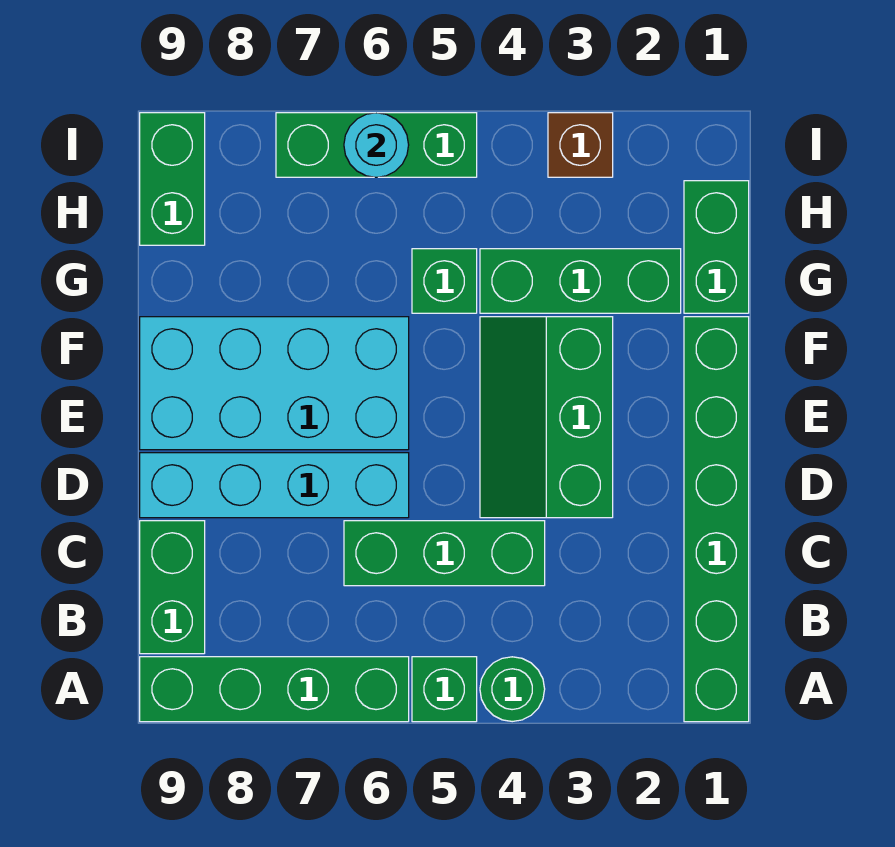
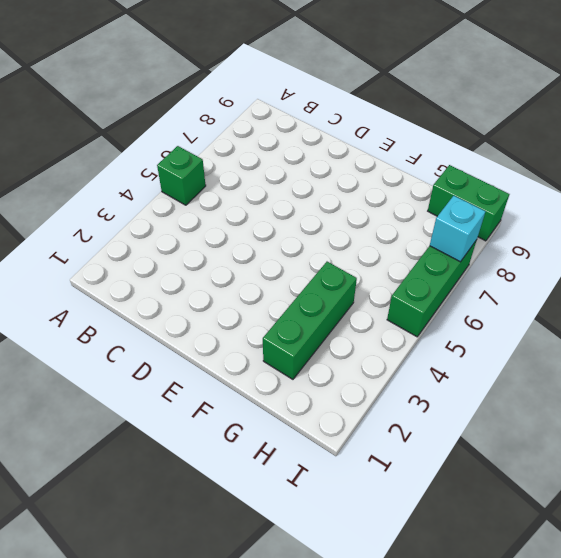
cyan 1x1 brick [430,196,486,262] -> none
none -> green 1x6 brick [684,317,749,722]
none -> green 1x1 round brick [480,657,545,722]
none -> green 1x4 brick [140,657,409,722]

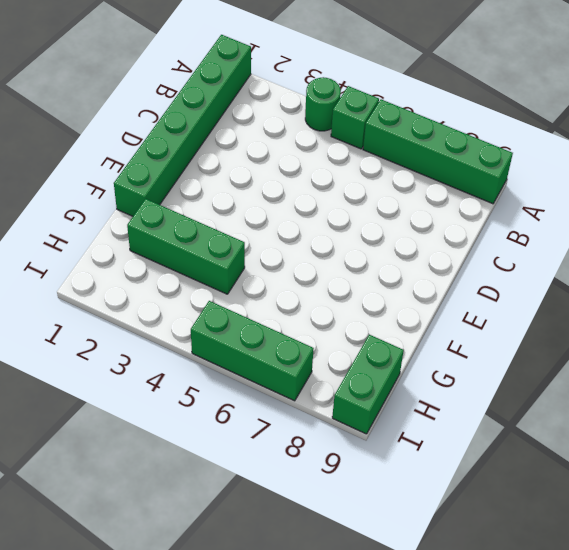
none -> green 1x2 brick [140,521,205,654]
none -> green 1x3 brick [344,521,545,586]
none -> green 2x3 slope [480,317,613,518]

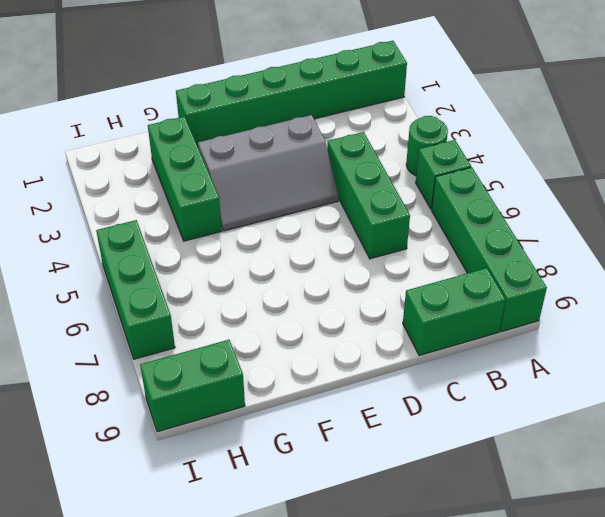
grey 2x3 slope [198,115,338,231] -> green 2x3 slope [480,317,613,518]
none -> cyan 1x4 brick [140,453,409,518]
none -> cyan 2x4 brick [140,317,409,450]
none -> green 1x2 brick [684,181,749,313]

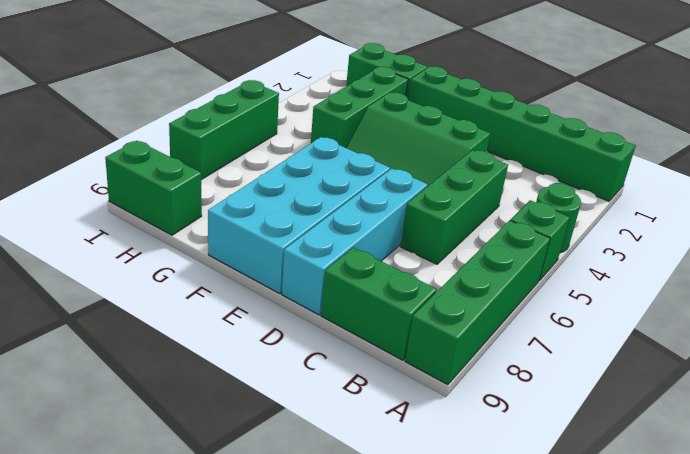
none -> green 1x1 brick [412,249,477,313]
none -> brown 1x1 brick [548,113,613,177]
none -> cyan 1x1 round brick [344,113,409,177]

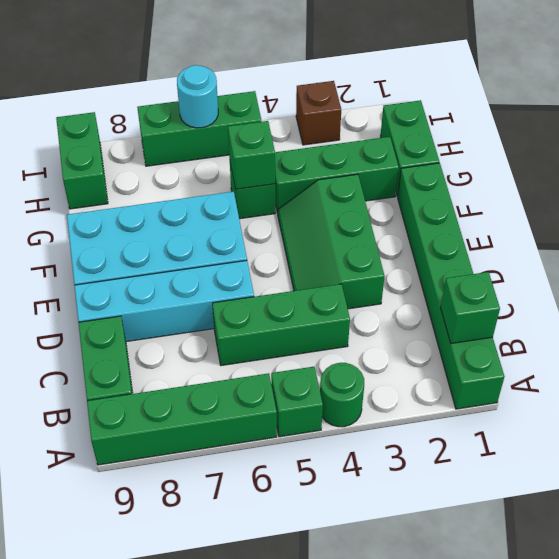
green 1x1 brick [441,272,500,344] -> none
green 1x1 brick [228,121,275,189] -> none

